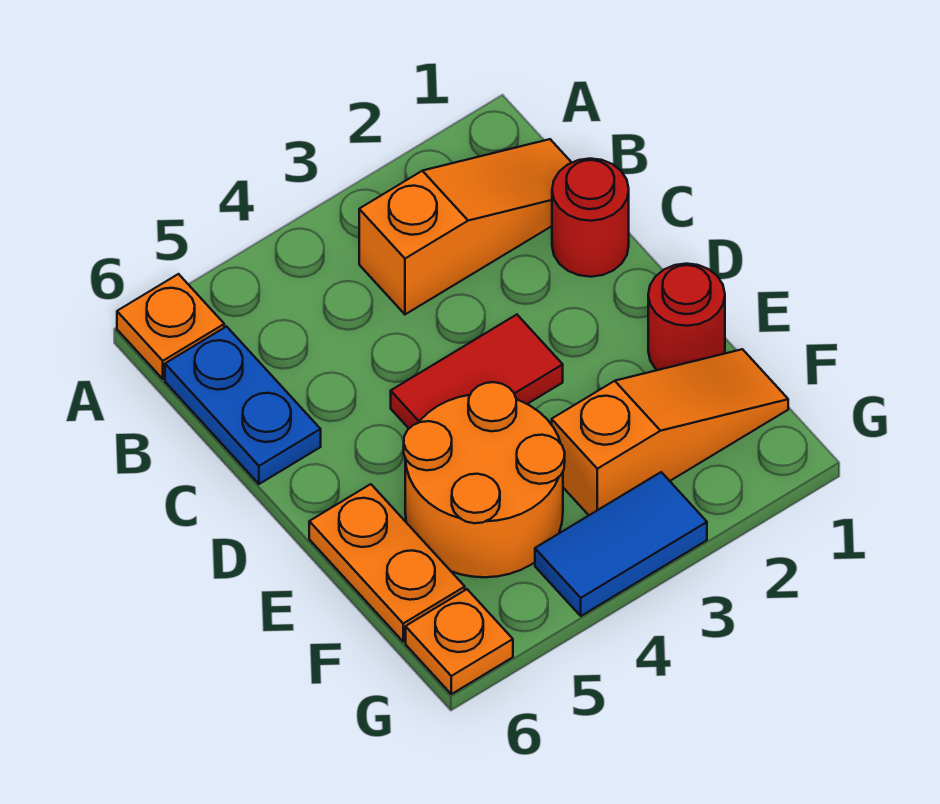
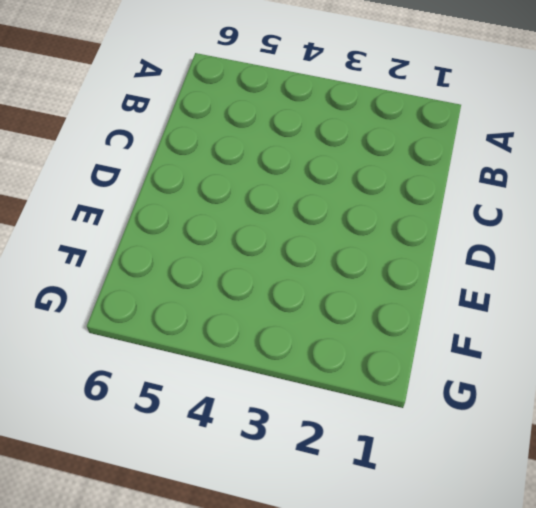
none -> orange 1x1 plate [117,274,224,379]
none -> orange 1x3 slope [359,139,572,314]

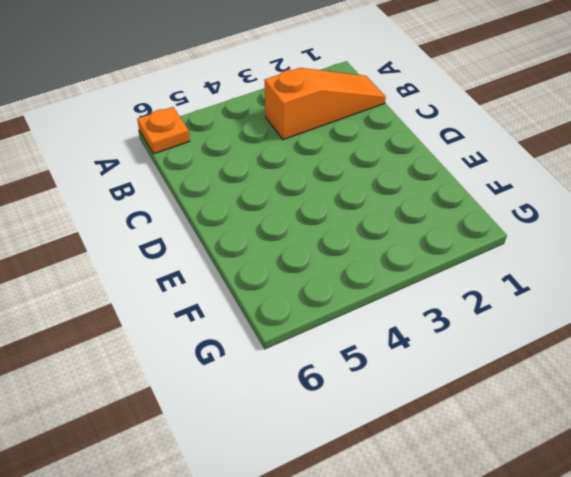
none -> blue 1x2 plate [165,327,321,484]
none -> red 1x1 round brick [552,159,629,277]

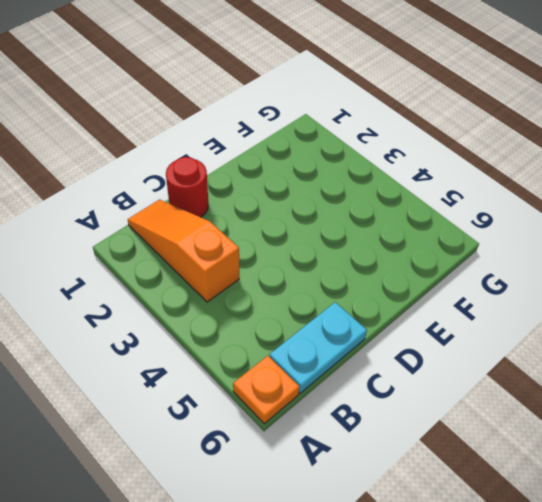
cyan 1x2 plate [269,302,367,393] -> blue 1x2 plate [165,327,321,484]
none -> red 1x2 tile [391,315,563,428]
none -> red 1x1 round brick [648,264,725,370]

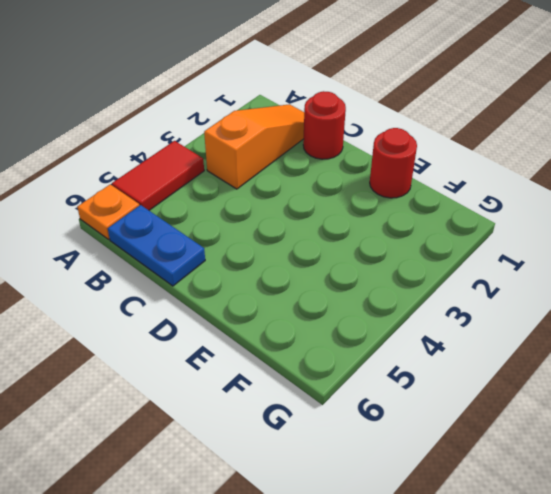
red 1x2 tile [112,141,204,210] -> red 1x2 tile moved to [391,315,563,428]
none -> orange 2x2 round brick [404,382,565,577]
none -> orange 1x2 plate [309,484,465,642]

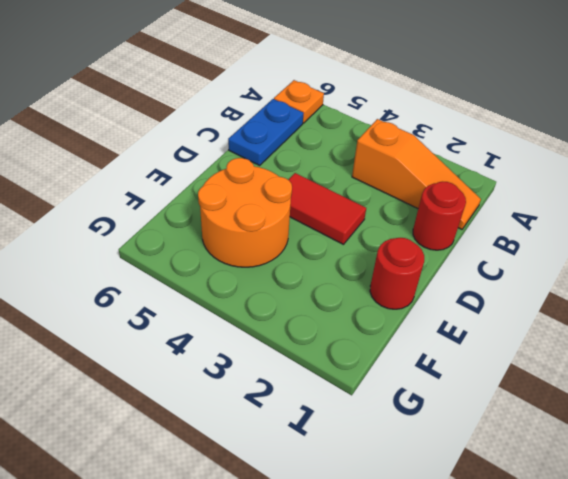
none -> orange 1x2 plate [309,484,465,642]
none -> orange 1x3 slope [552,349,788,515]

